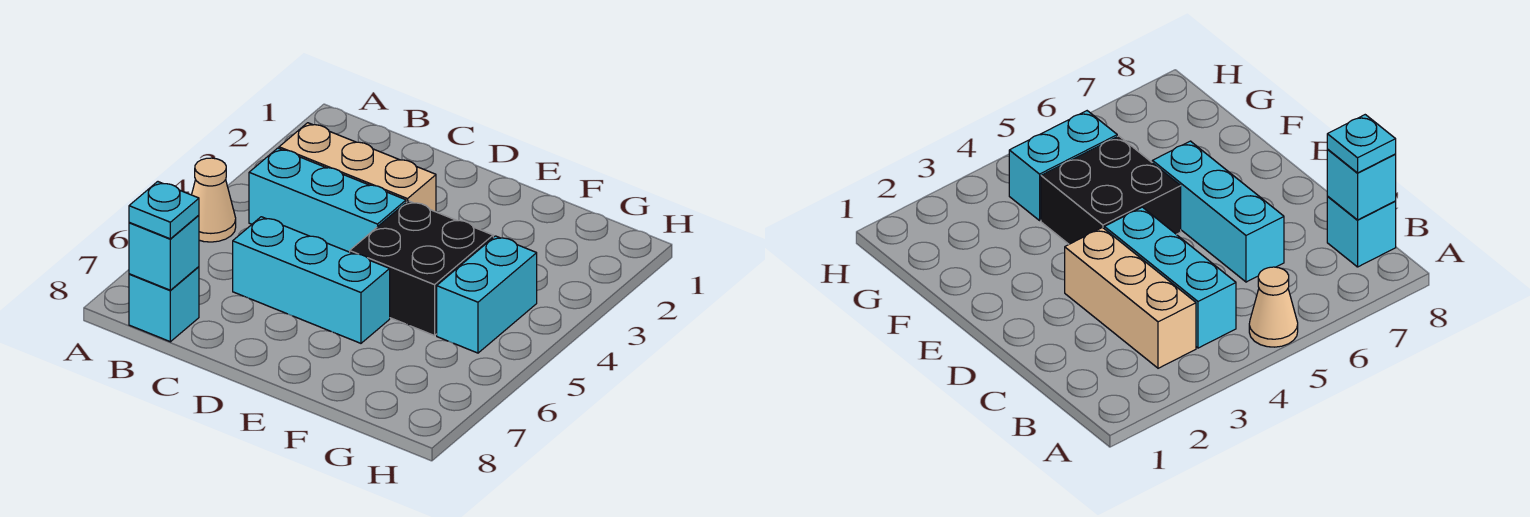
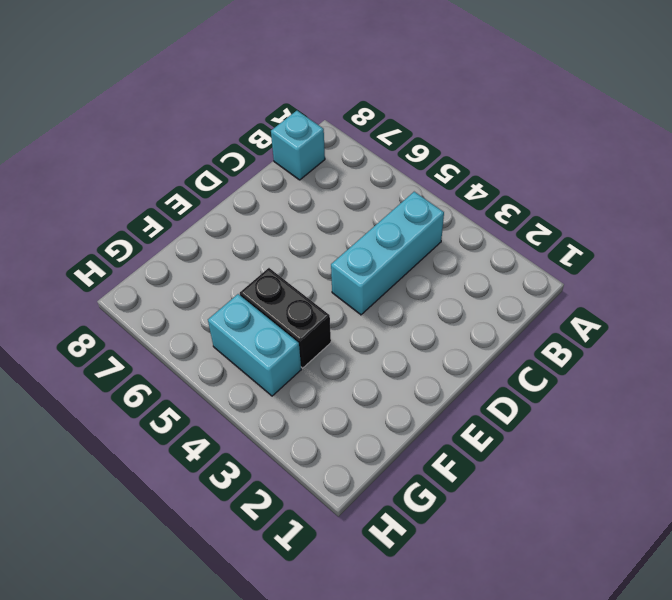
black 1x2 brick [240,268,331,368] -> black 2x2 brick [350,201,493,336]
none -> tan 1x1 cone [192,158,236,242]
none -> tan 1x3 brick [279,123,436,212]

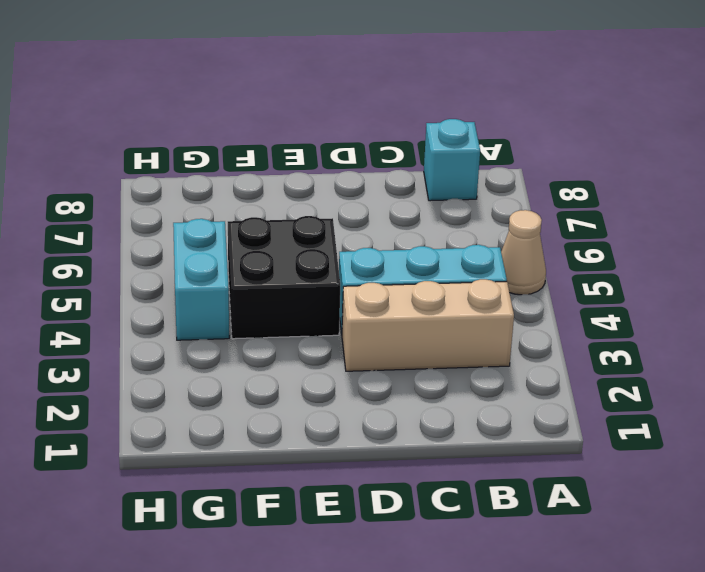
none -> cyan 1x3 brick [233,217,390,343]
none -> cyan 1x1 brick [129,215,199,290]

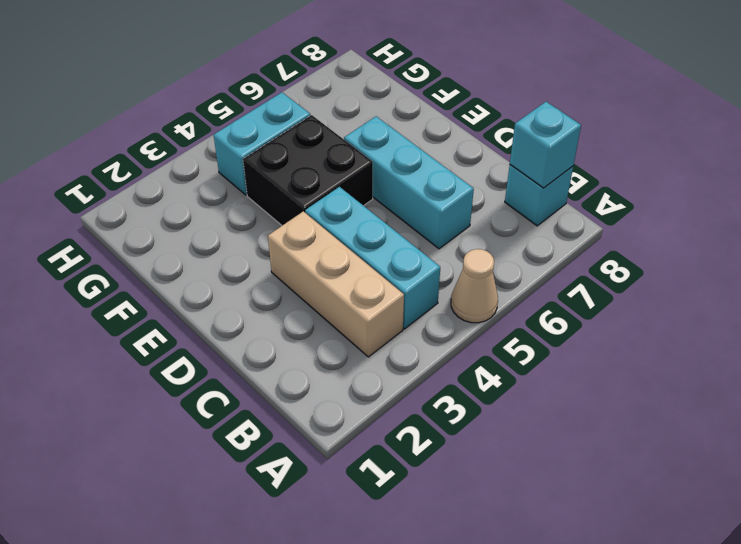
none -> cyan 1x1 plate [129,182,199,239]

